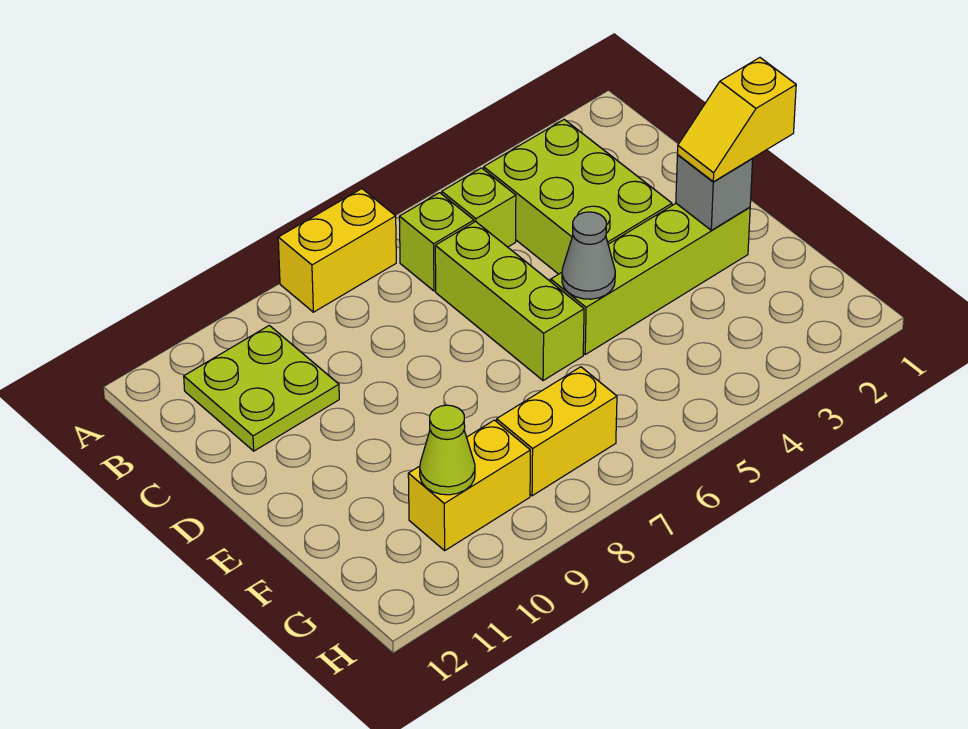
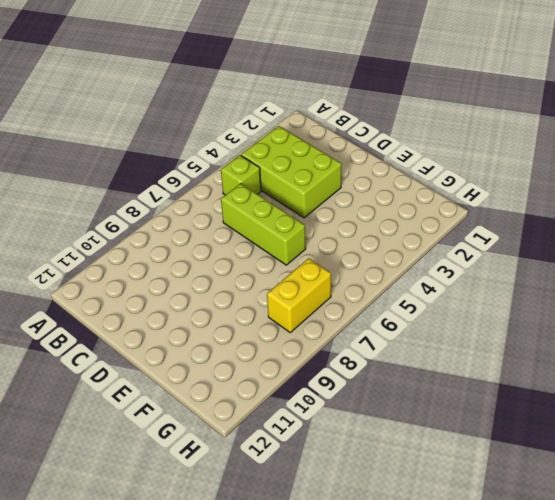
none -> yellow 1x2 brick [278,189,396,312]
none -> lime 1x1 brick [399,193,474,291]
none -> lime 2x2 plate [184,325,339,451]

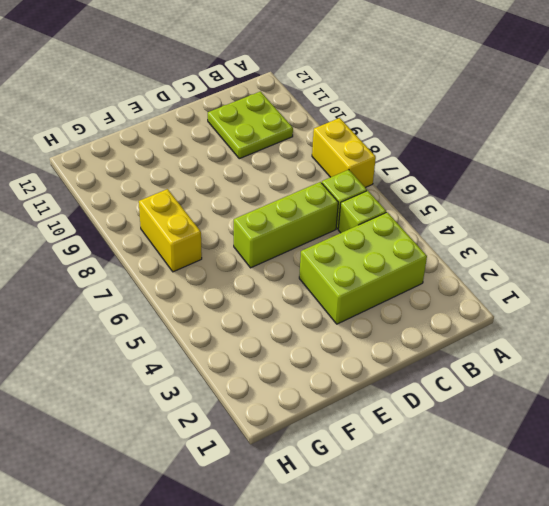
none -> lime 1x4 brick [551,204,750,354]
none -> yellow 1x2 brick [408,420,530,550]
none -> grey 1x1 brick [676,155,753,231]

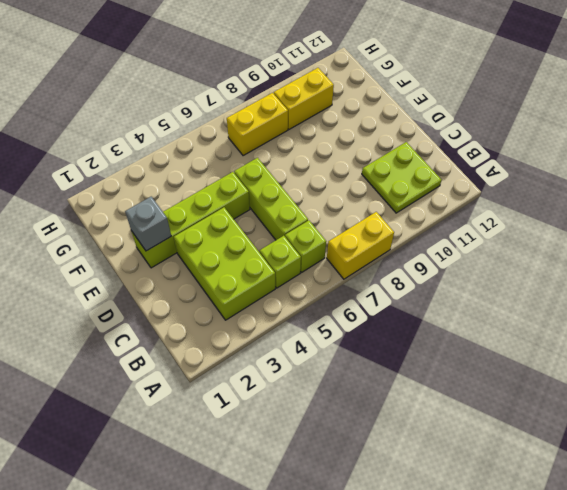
none -> grey 1x1 cone [562,212,615,299]
none -> lime 1x1 cone [420,405,475,495]
none -> yellow 1x2 slope [678,58,796,182]

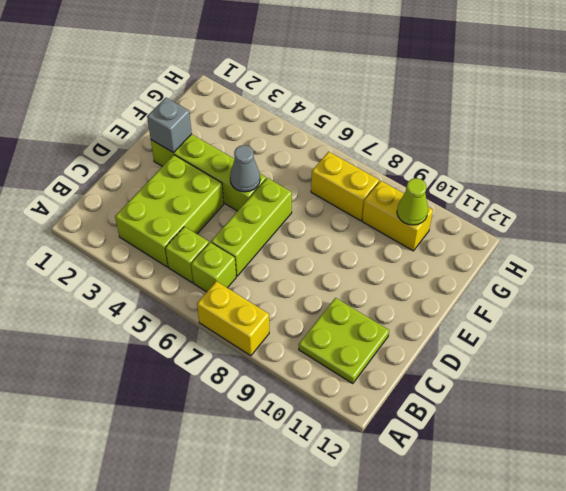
none -> yellow 1x2 slope [678,58,796,182]

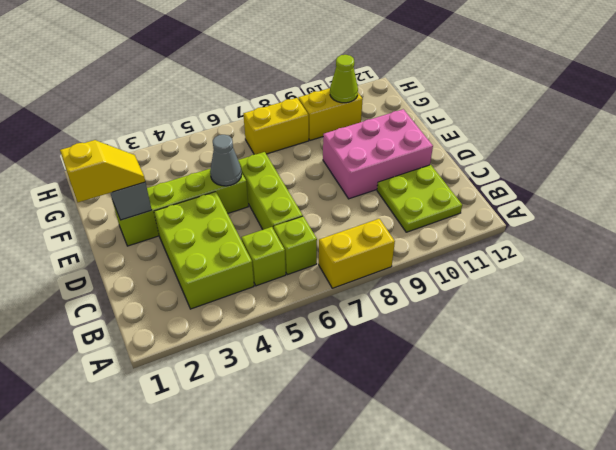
pink 2x3 brick [323,109,433,199] -> none

